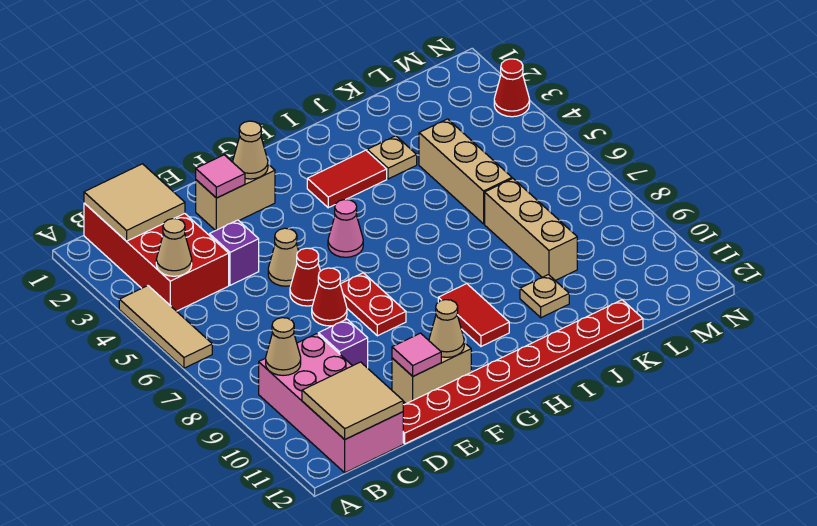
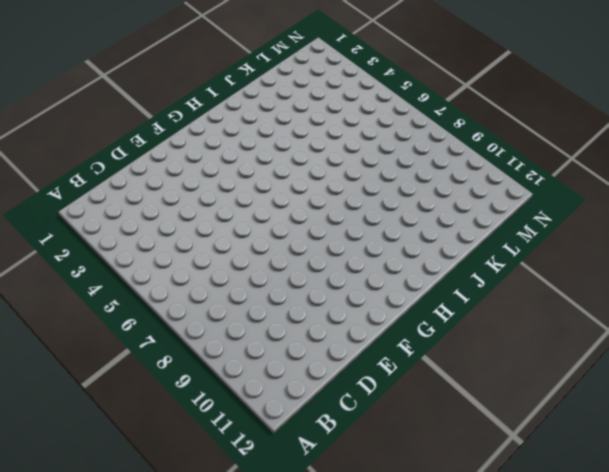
none -> tan 1x3 tile [119,286,212,368]
none -> red 2x4 brick [84,203,229,311]
none -> pink 2x4 brick [259,334,403,473]

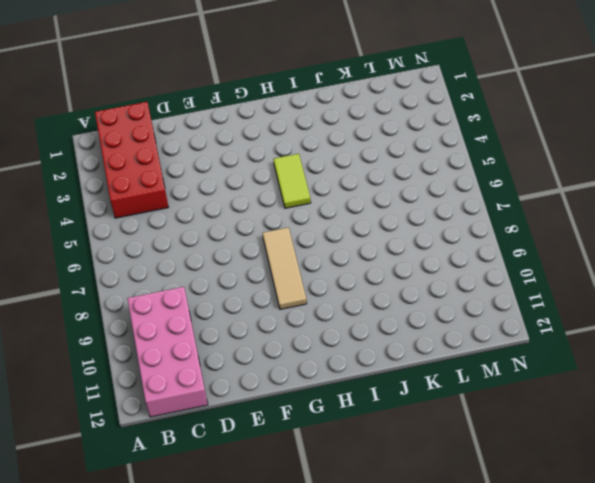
tan 1x3 tile [263,227,307,309] -> tan 1x3 tile moved to [119,286,212,368]
lime 1x2 tile [273,154,311,208] -> none
none -> purple 1x1 brick [209,220,259,285]
none -> purple 1x1 brick [318,319,368,368]
none -> red 1x8 plate [403,300,643,444]

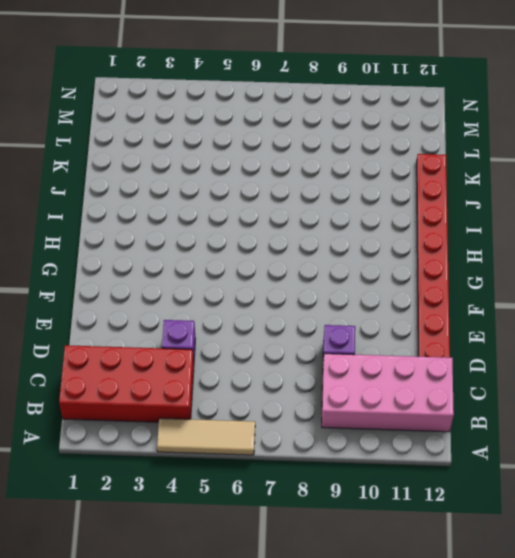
none -> tan 1x2 brick [196,164,275,231]
none -> tan 1x1 cone [268,228,299,286]
none -> red 1x1 cone [290,248,320,306]

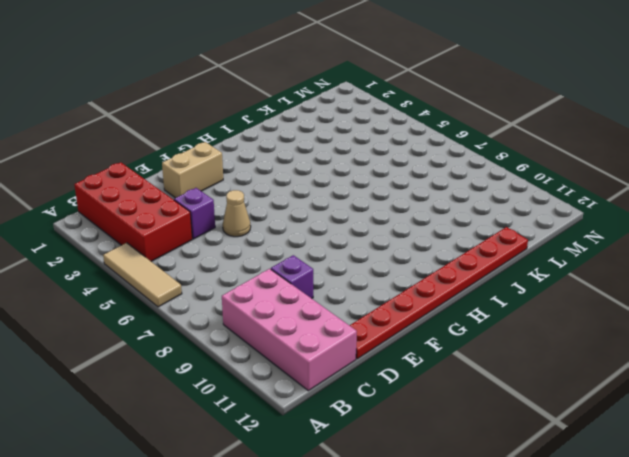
none -> red 1x1 cone [290,248,320,306]
none -> red 1x1 cone [312,268,347,326]
none -> tan 1x2 brick [392,343,471,404]

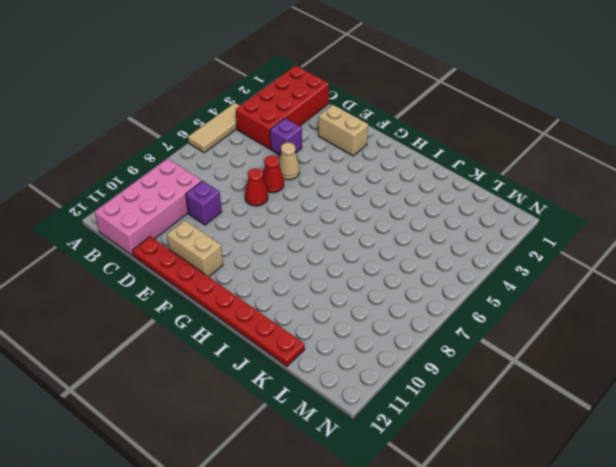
none -> red 1x2 plate [340,273,406,336]
none -> pink 1x1 cone [328,200,363,257]
none -> red 1x2 tile [307,150,387,208]

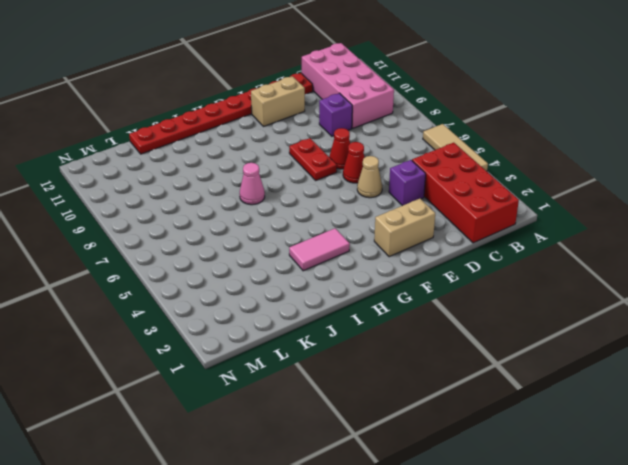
pink 1x2 tile [289,228,350,271] -> red 1x2 tile [307,150,387,208]
pink 1x1 cone [240,163,265,205] -> pink 1x1 cone moved to [328,200,363,257]
none -> red 1x2 tile [438,284,509,346]
none -> tan 1x1 plate [367,136,417,179]
none -> tan 1x1 plate [520,275,569,318]

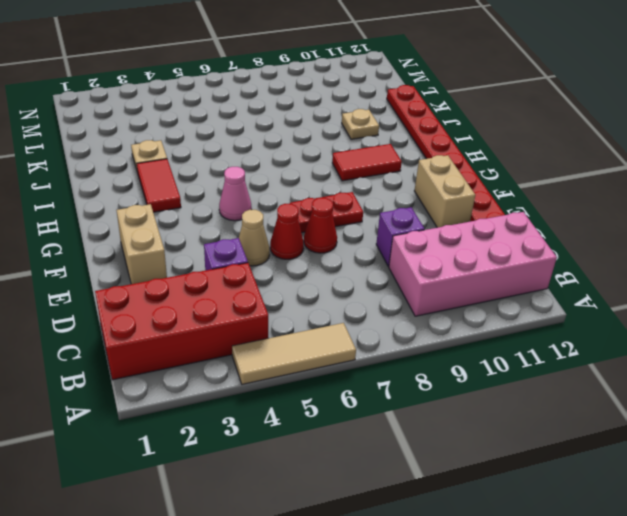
none -> tan 1x3 brick [419,119,512,224]
none -> tan 1x3 brick [485,179,577,280]
none -> red 1x1 cone [494,59,530,117]

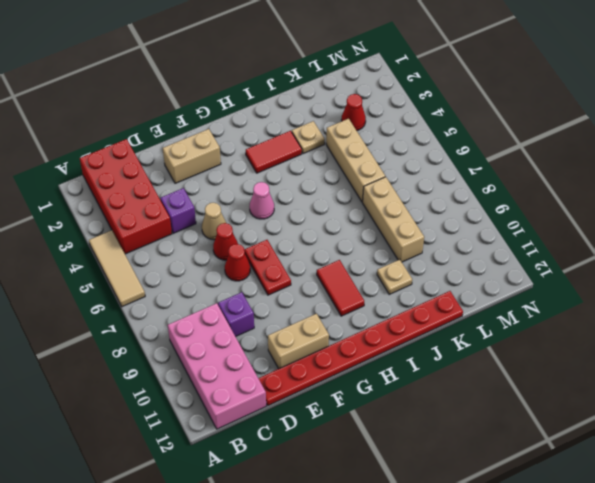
red 1x1 cone [342,94,366,131] -> red 1x1 cone moved to [494,59,530,117]
none -> tan 2x2 tile [84,164,185,241]
none -> tan 1x1 cone [156,219,192,276]
none -> tan 1x1 cone [266,318,301,375]

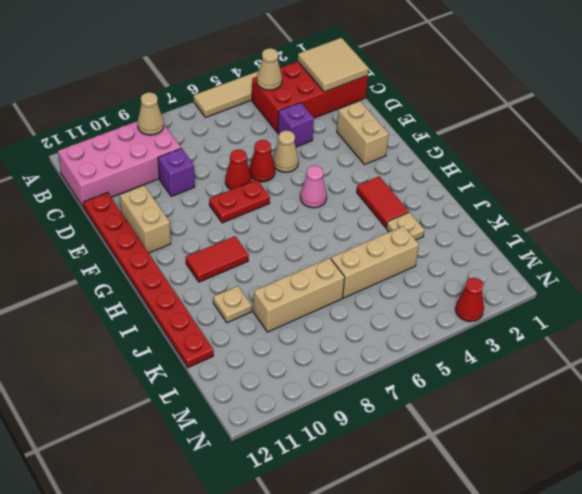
none -> tan 2x2 tile [302,362,403,439]
none -> pink 1x1 tile [196,155,245,198]
none -> pink 1x1 tile [392,333,441,376]

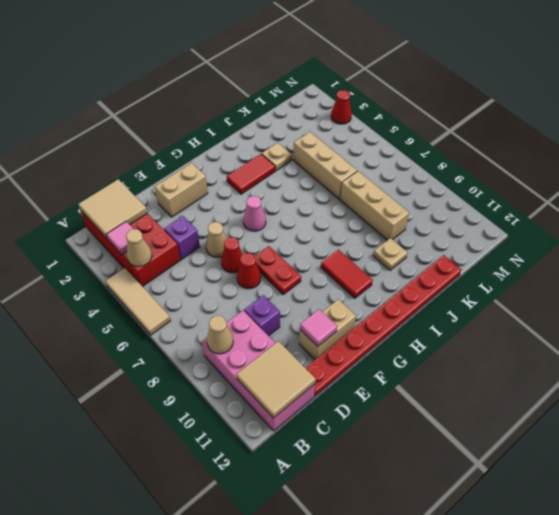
pink 1x1 tile [106,221,133,254] -> pink 1x1 tile moved to [196,155,245,198]
none -> tan 1x1 cone [233,121,268,179]
none -> tan 1x1 cone [429,300,464,357]

